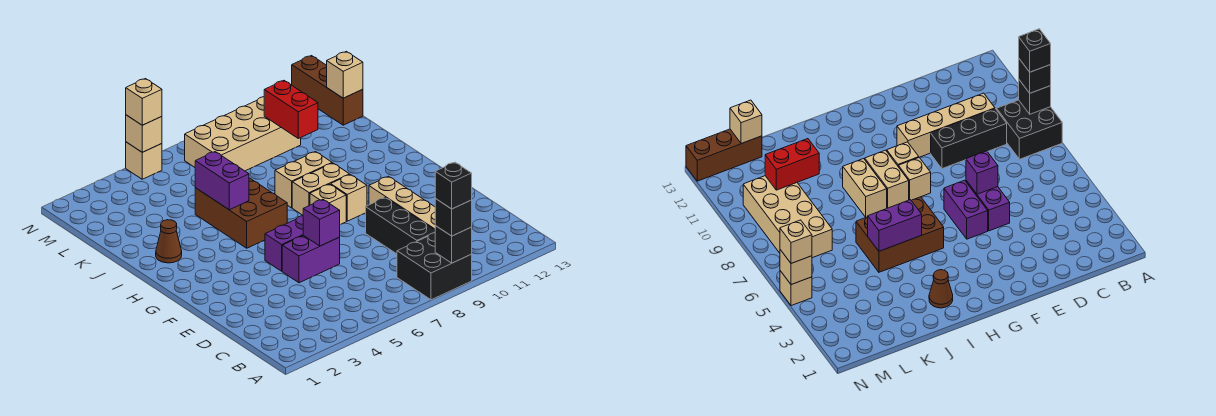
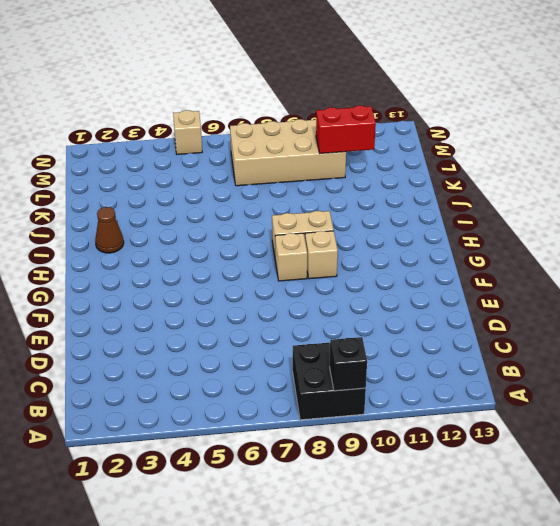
red 1x2 brick [316,105,376,154] -> red 1x2 brick turned to [264,81,318,138]
none -> black 1x3 brick [366,198,435,254]
none -> tan 1x4 brick [369,176,435,230]
none -> purple 1x2 brick [282,235,340,283]

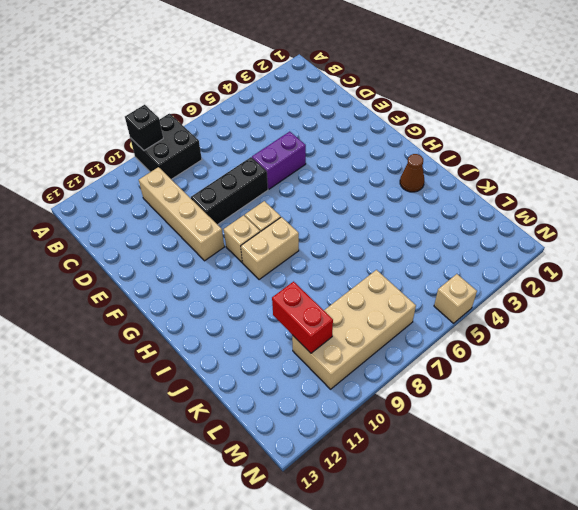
black 1x3 brick [191,157,268,225] -> black 1x3 brick turned to [366,198,435,254]
none -> purple 1x2 brick [265,216,303,271]
none -> brown 2x3 brick [195,178,287,248]
none -> tan 1x2 brick [275,152,332,208]

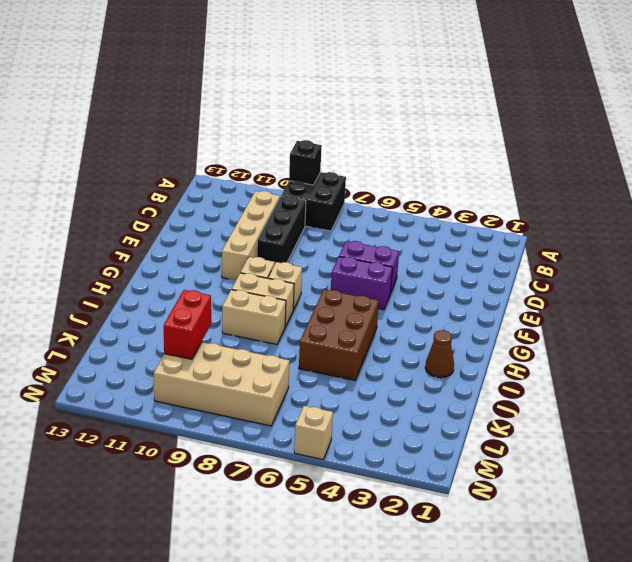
none -> brown 1x3 brick [292,56,363,125]
none -> purple 1x1 brick [303,199,340,246]
none -> purple 1x2 brick [195,152,249,210]

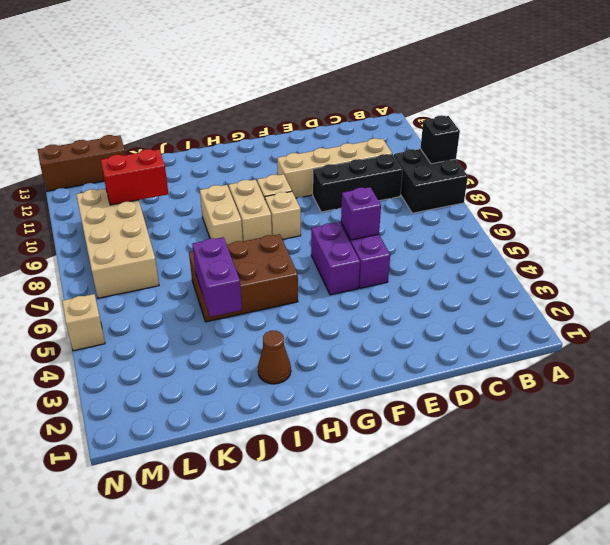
purple 1x2 brick [192,237,242,317] -> purple 1x2 brick turned to [195,152,249,210]
none -> tan 1x1 brick [327,51,363,98]
none -> tan 1x1 brick [126,115,162,152]
none -> black 1x1 brick [435,199,472,236]

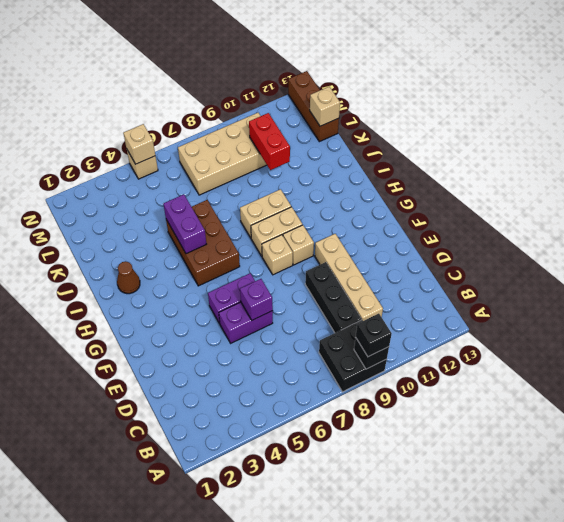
none -> tan 1x1 brick [126,79,162,125]
none -> black 1x1 brick [435,162,472,209]

